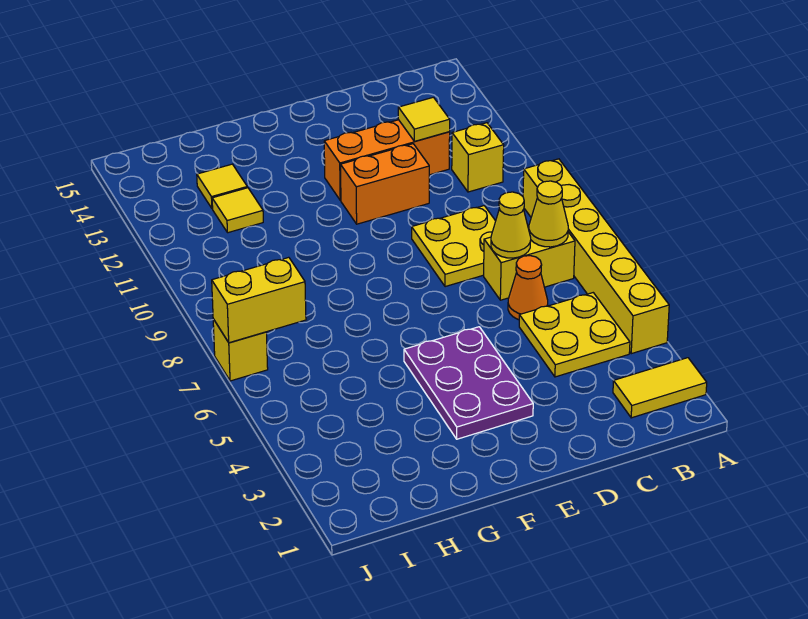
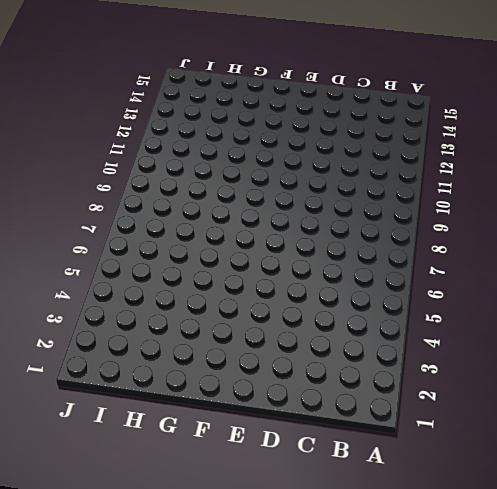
none -> yellow 1x2 tile [613,358,707,418]
none -> yellow 1x6 brick [523,159,669,354]
none -> yellow 2x2 plate [519,293,630,377]

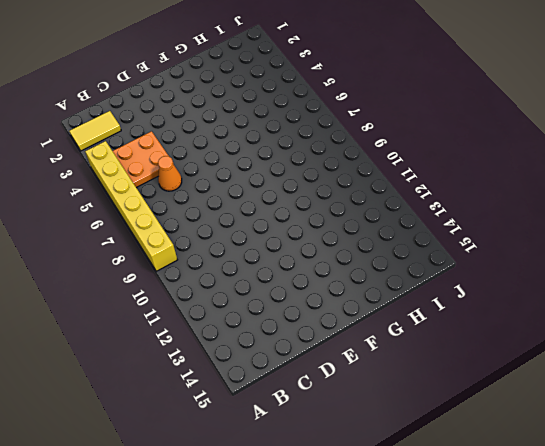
orange 2x2 plate [113,131,168,188] -> yellow 2x2 plate [519,293,630,377]
none -> yellow 1x2 brick [484,226,575,300]
none -> yellow 1x1 brick [452,123,504,192]
none -> yellow 2x2 plate [412,206,496,287]

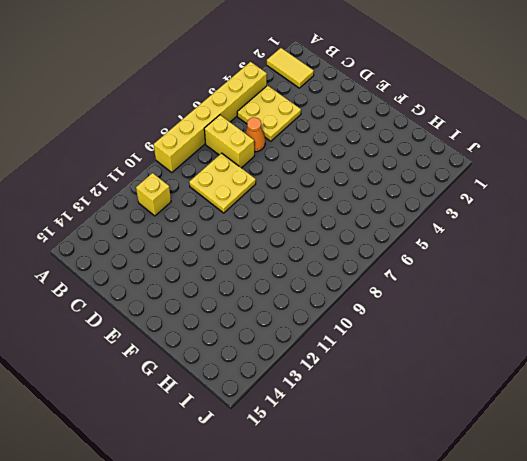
none -> orange 1x3 brick [324,120,450,200]
none -> orange 1x2 brick [341,144,429,224]
none -> purple 2x3 plate [404,327,533,439]

